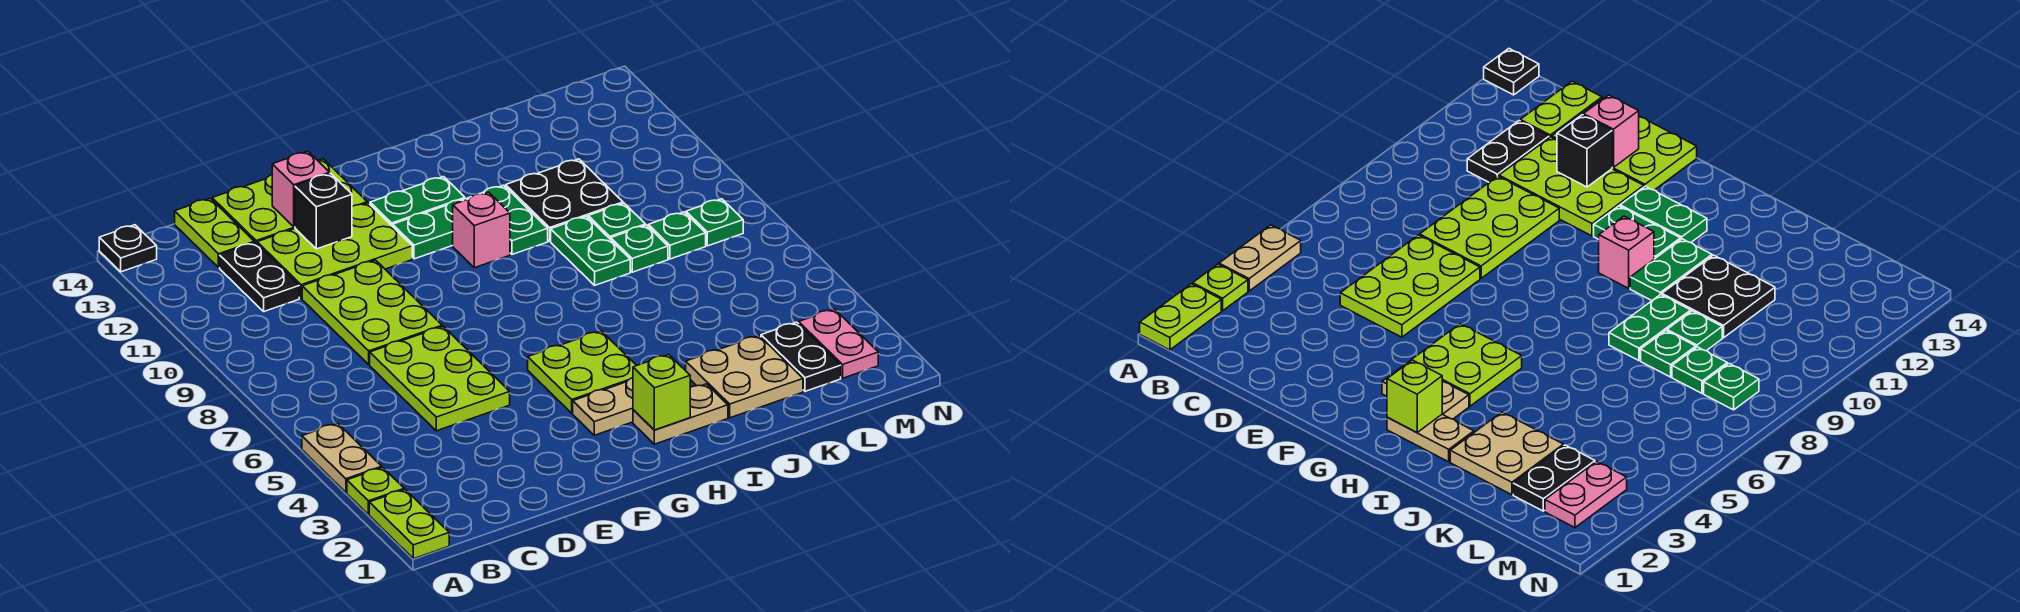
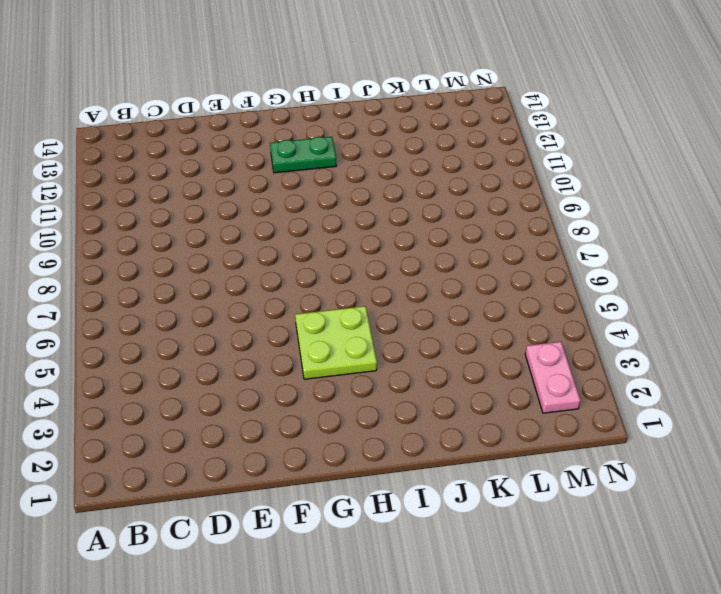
none -> lime 1x2 plate [369,490,449,559]
none -> lime 1x1 plate [347,467,404,515]
none -> tan 1x2 plate [302,423,382,492]

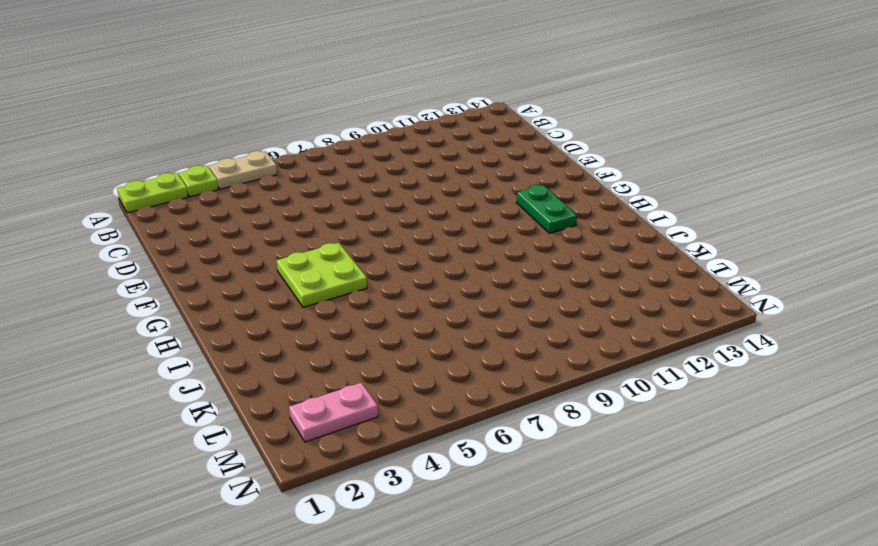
none -> black 1x1 plate [99,225,157,272]
none -> black 1x2 plate [220,242,299,311]
none -> lime 1x2 plate [175,198,254,268]

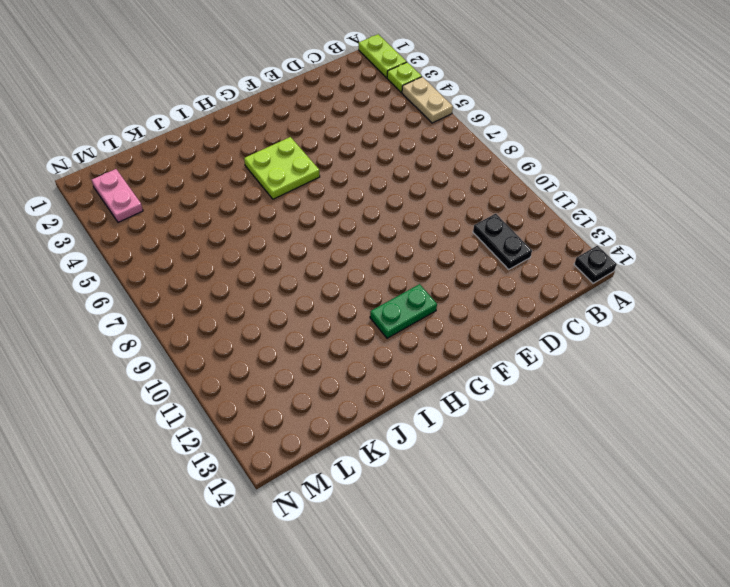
none -> lime 1x2 plate [175,198,254,268]
none -> lime 2x3 plate [370,326,510,431]
none -> lime 2x3 plate [302,260,442,365]

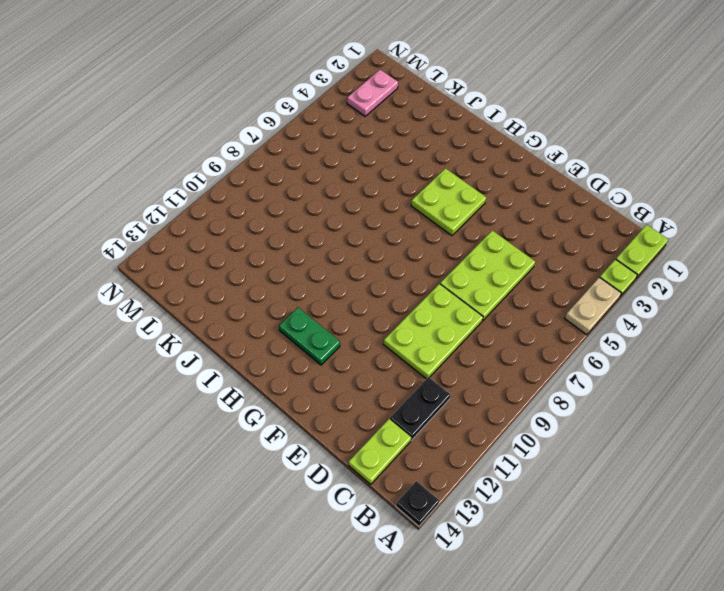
none -> lime 2x3 plate [257,203,412,298]
none -> lime 2x3 plate [212,159,367,243]
none -> tan 1x2 plate [573,378,633,435]

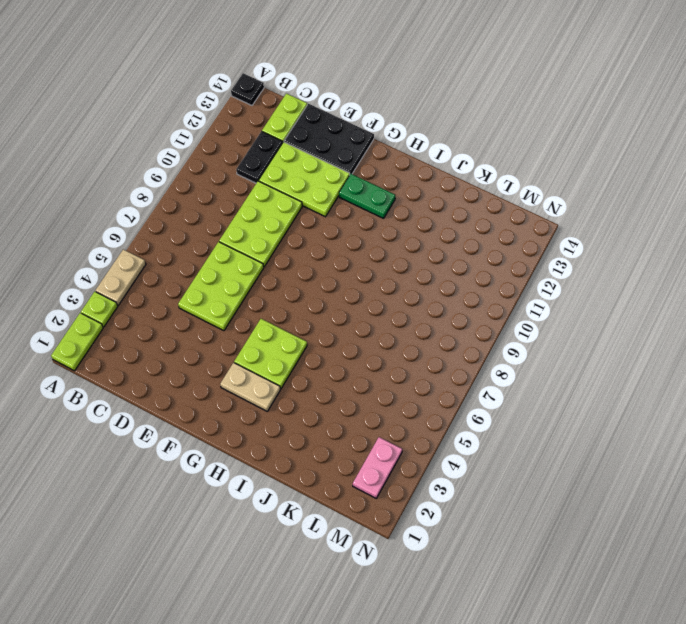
black 2x3 plate [284,104,374,174] -> lime 2x3 plate [212,159,367,243]
none -> green 1x2 plate [393,199,467,259]
none -> tan 1x2 plate [633,384,728,444]
none -> pink 1x1 brick [453,192,510,268]

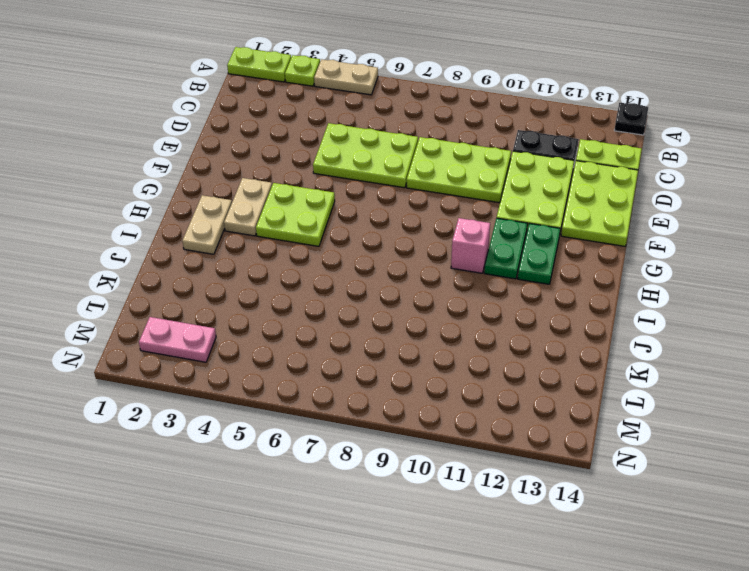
none -> green 1x2 plate [468,185,548,254]
none -> tan 2x2 plate [686,336,803,418]
none -> green 1x2 plate [551,216,630,285]

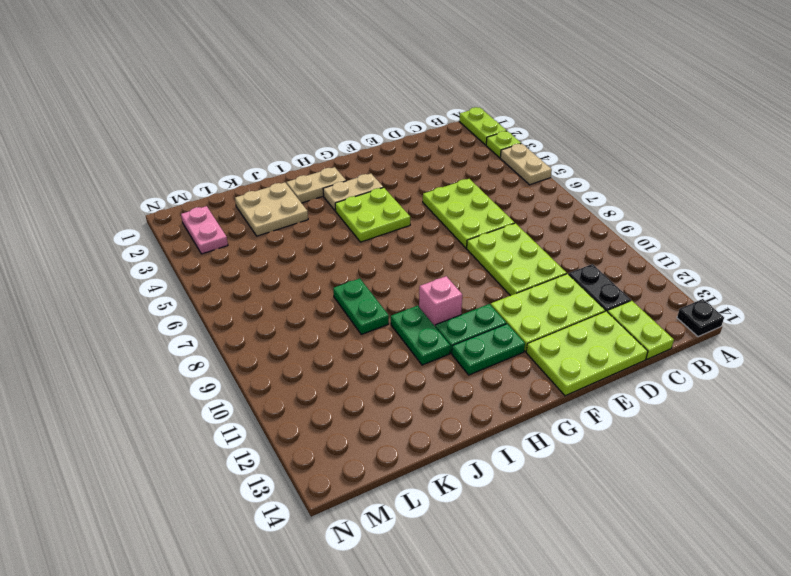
none -> black 2x2 plate [506,159,623,241]
none -> green 1x1 plate [611,225,668,272]
none -> green 1x1 plate [588,203,646,240]

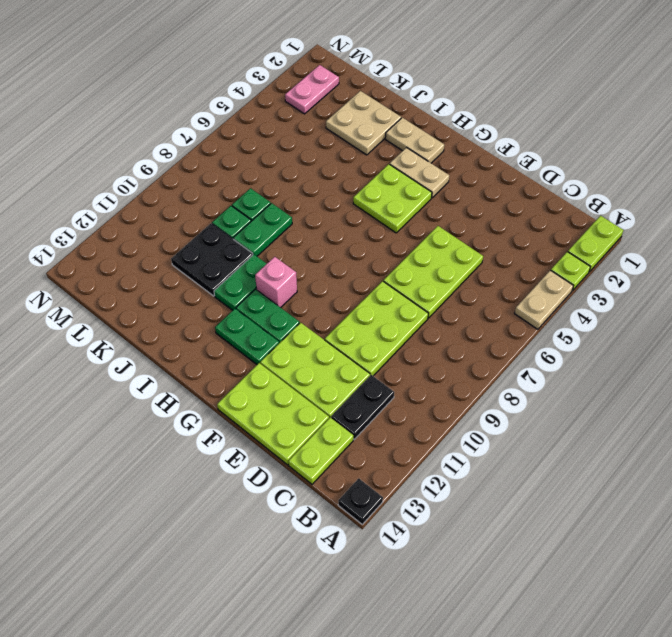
none -> black 1x2 plate [761,322,841,391]
none -> green 1x1 plate [648,212,706,259]
none -> green 1x1 plate [686,199,743,246]

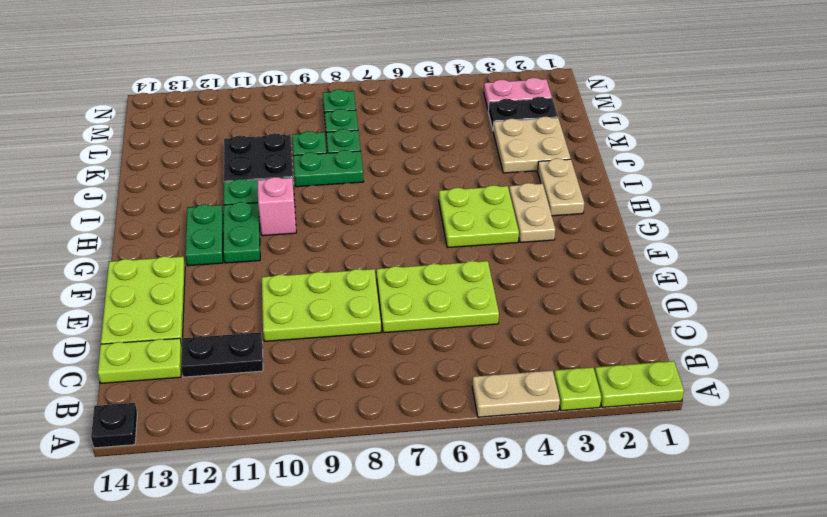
none -> lime 2x3 plate [257,203,412,298]
none -> black 1x1 brick [295,173,352,249]
none -> pink 1x1 brick [272,152,330,227]

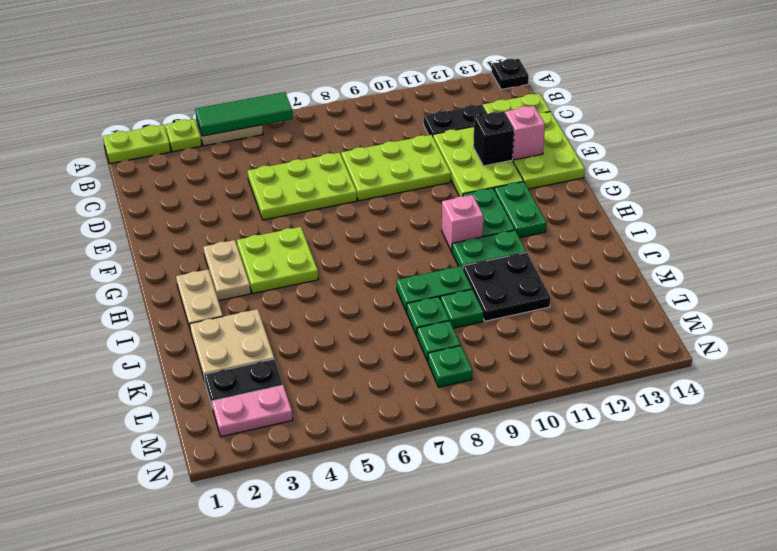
green 1x3 tile [195,92,293,136] -> none
none -> lime 1x1 brick [633,354,690,430]

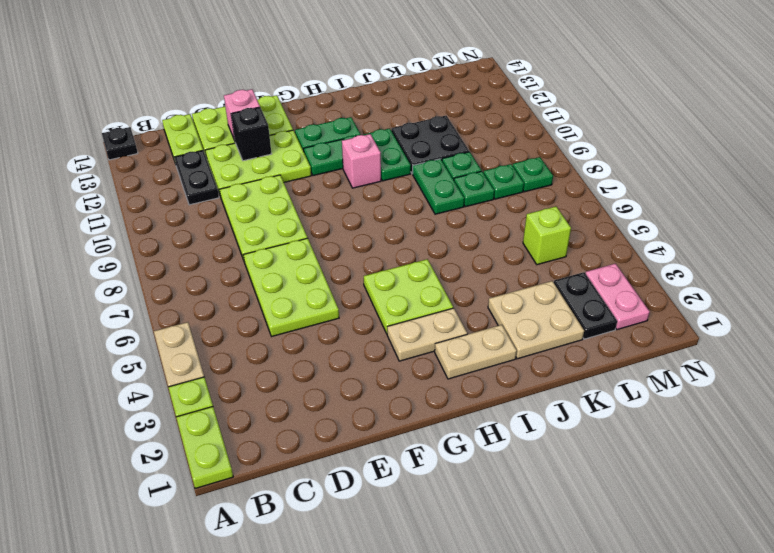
lime 1x1 brick [523,207,571,265] -> lime 1x1 brick moved to [633,354,690,430]

